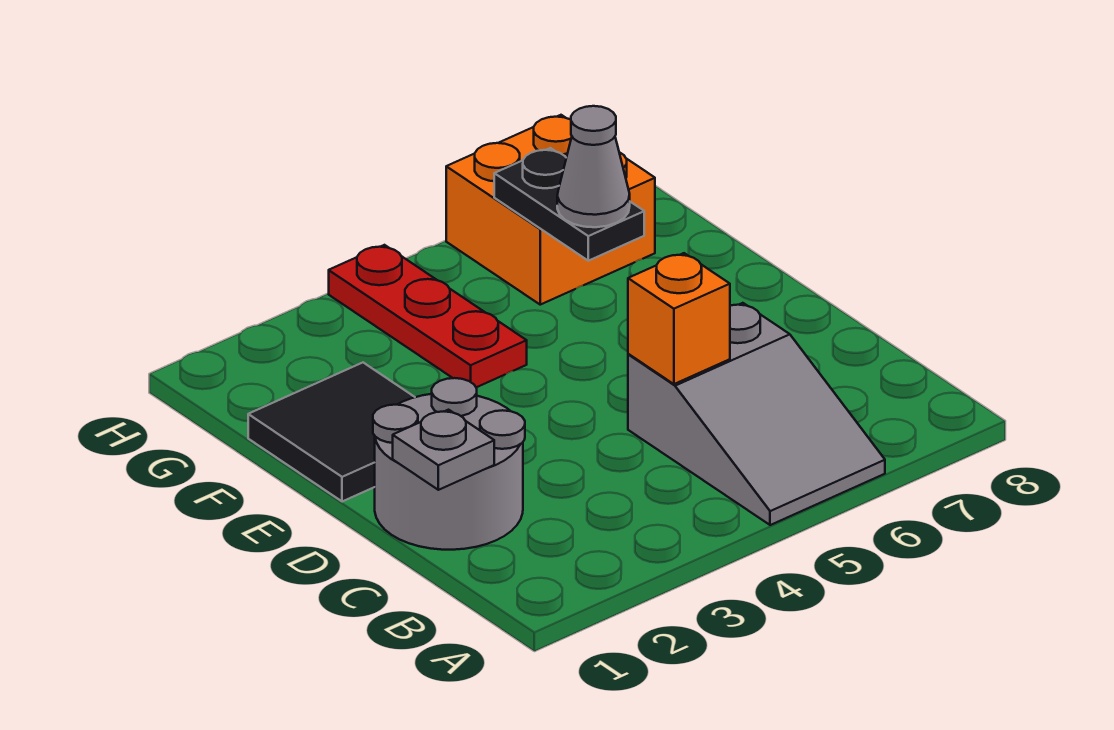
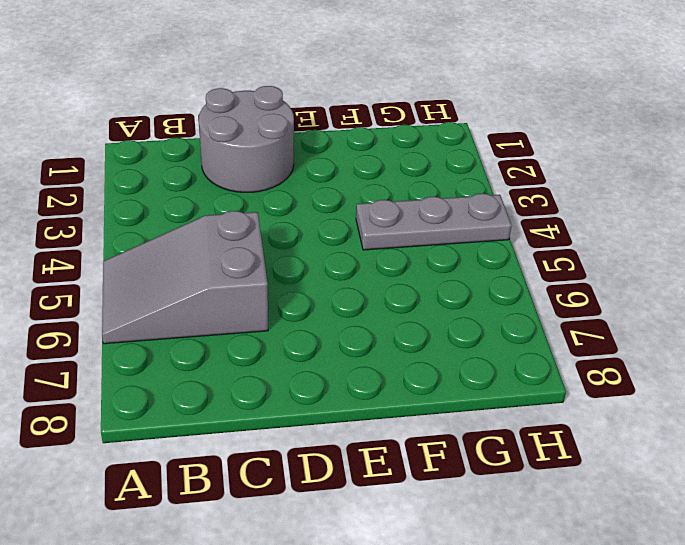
grey 1x3 plate [356,193,512,250] -> red 1x3 plate [329,245,527,387]
none -> black 2x2 tile [248,363,414,502]
none -> orange 2x2 brick [446,115,655,305]

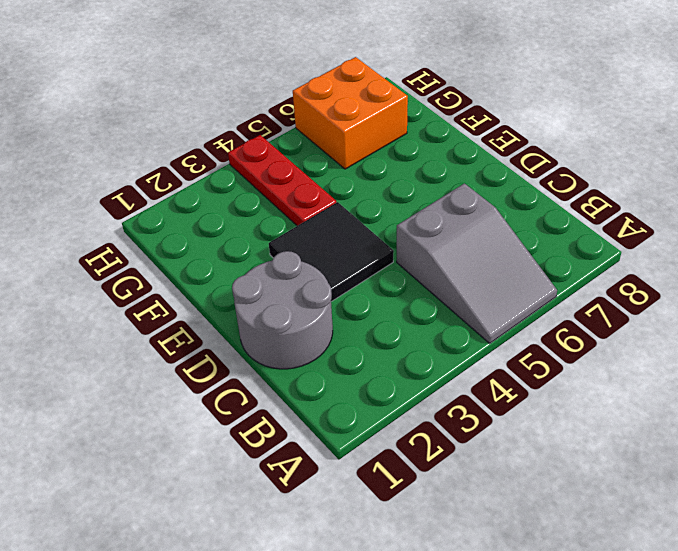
black 2x2 tile [269,202,394,302] -> black 2x2 tile moved to [248,363,414,502]
none -> grey 1x1 plate [393,410,494,490]
none -> orange 1x1 brick [628,253,730,384]

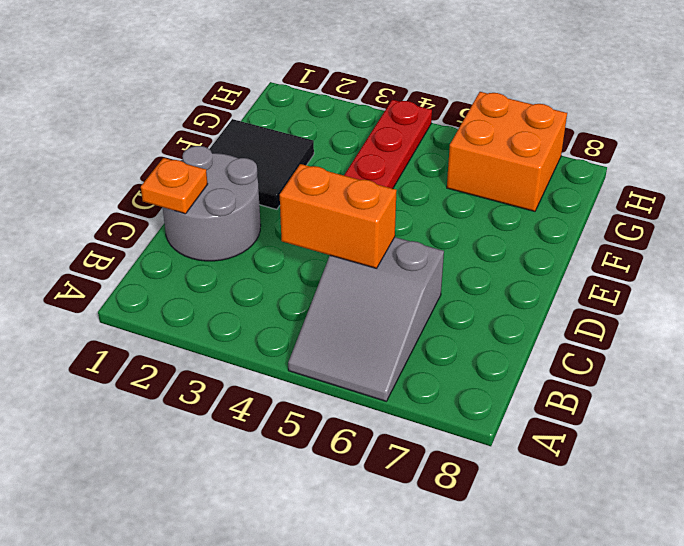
orange 1x1 plate [141,158,207,214] -> grey 1x1 plate [393,410,494,490]
orange 1x2 brick [280,164,397,268] -> orange 1x1 brick [628,253,730,384]
none -> black 1x2 plate [494,148,644,261]
none -> grey 1x1 cone [557,106,630,227]

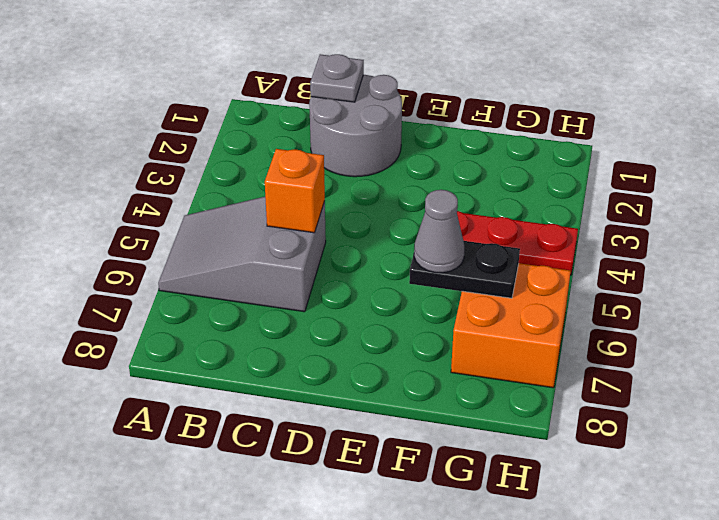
none -> black 2x2 tile [248,363,414,502]

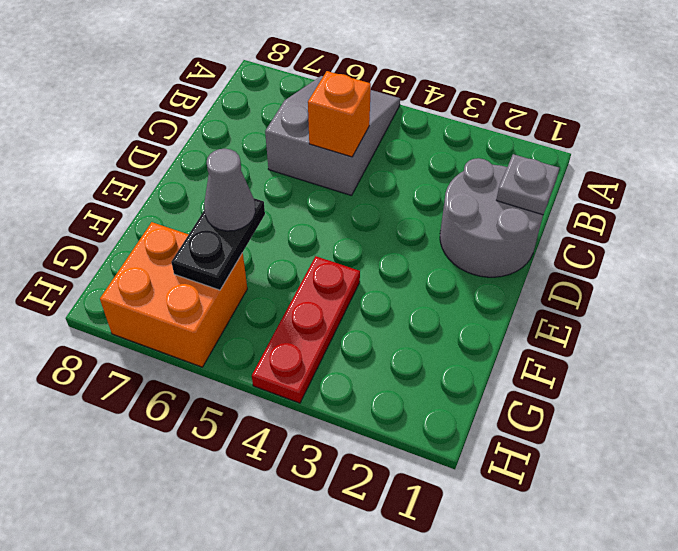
none -> black 2x2 tile [248,363,414,502]

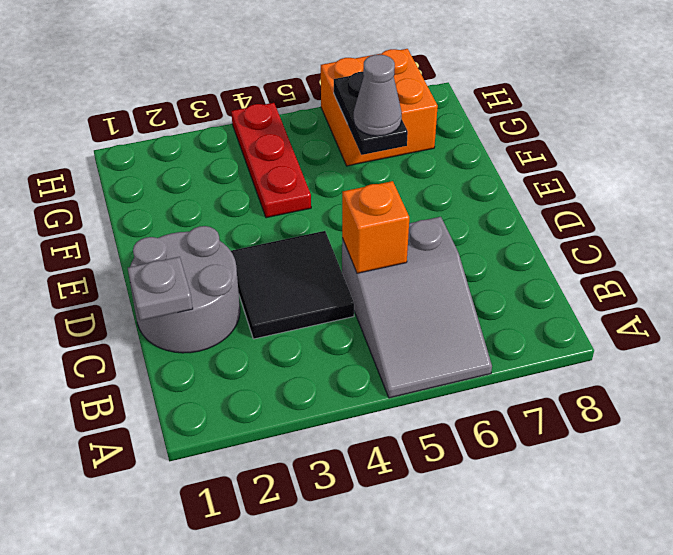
black 2x2 tile [231,231,354,339] -> black 2x2 tile moved to [248,363,414,502]

